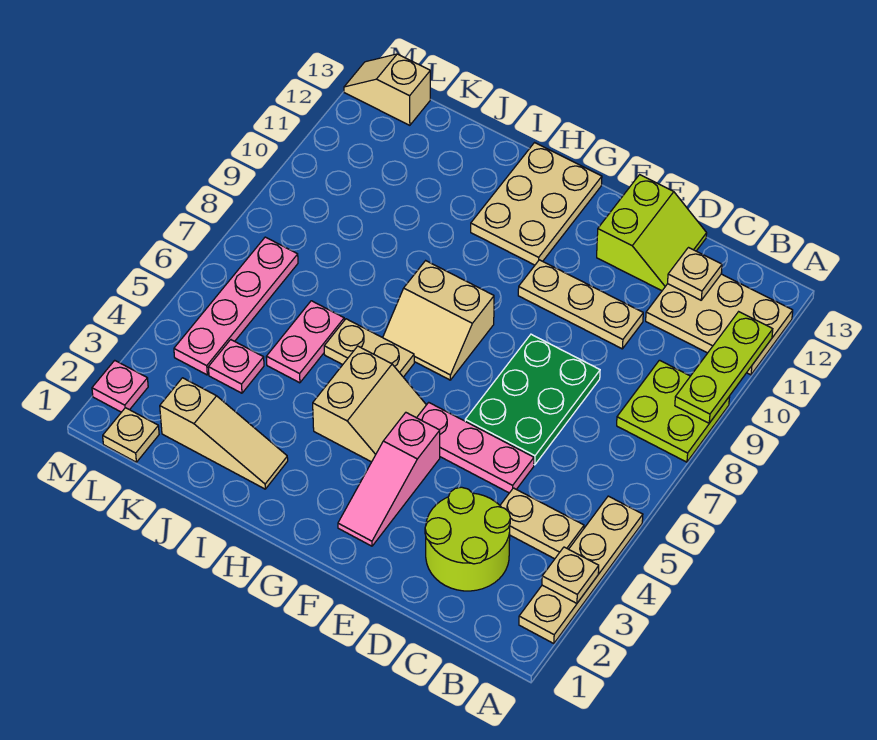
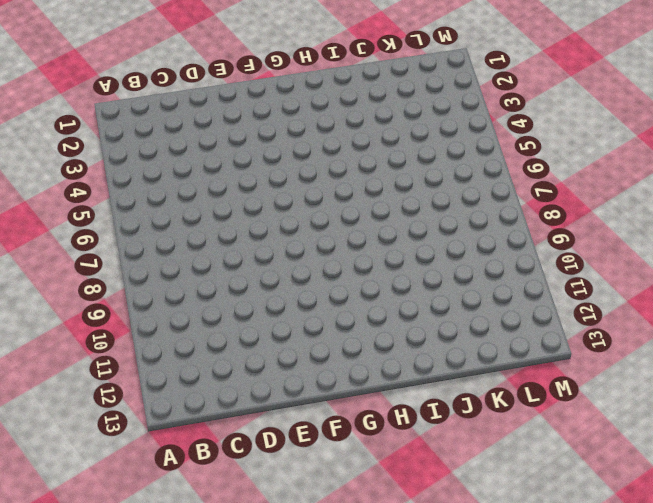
none -> tan 1x4 plate [519,496,643,644]
none -> lime 2x2 plate [617,360,730,462]
none -> tan 2x3 plate [646,274,793,375]

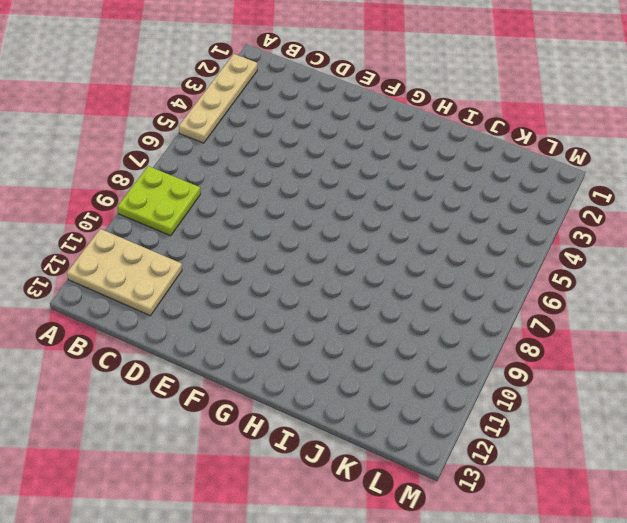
none -> tan 1x2 plate [500,488,584,559]
none -> lime 2x2 round brick [425,487,510,591]
none -> pink 1x3 plate [417,402,534,493]

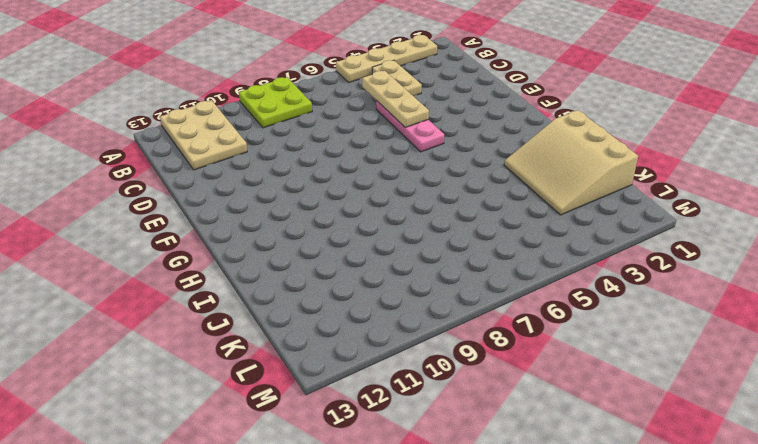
tan 1x3 plate [362,71,429,127] -> tan 1x3 plate moved to [518,260,643,349]
tan 3x3 slope [504,110,638,215] -> tan 1x3 slope [160,378,288,489]
none -> lime 2x2 round brick [425,487,510,591]
none -> green 2x3 plate [465,334,600,465]
none -> lime 2x2 slope [597,175,707,291]

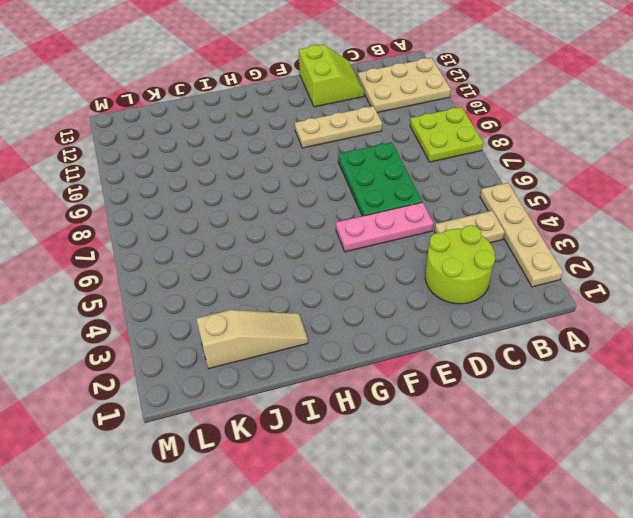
none -> pink 1x3 slope [338,413,440,546]
none -> tan 2x2 slope [313,346,426,462]
none -> tan 2x2 slope [383,261,494,380]

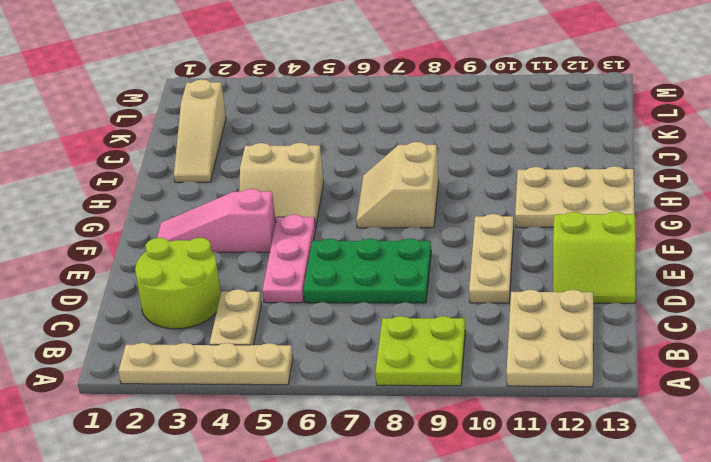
none -> tan 1x2 plate [324,319,414,377]
none -> pink 1x2 plate [266,301,344,383]
none -> pink 1x1 plate [208,340,264,393]

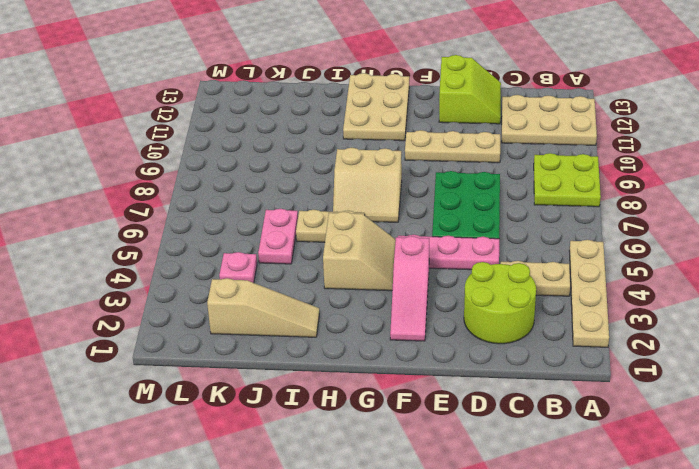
none -> tan 1x1 plate [103,408,159,462]
none -> pink 1x4 plate [174,237,298,375]
none -> tan 1x2 slope [344,54,430,125]

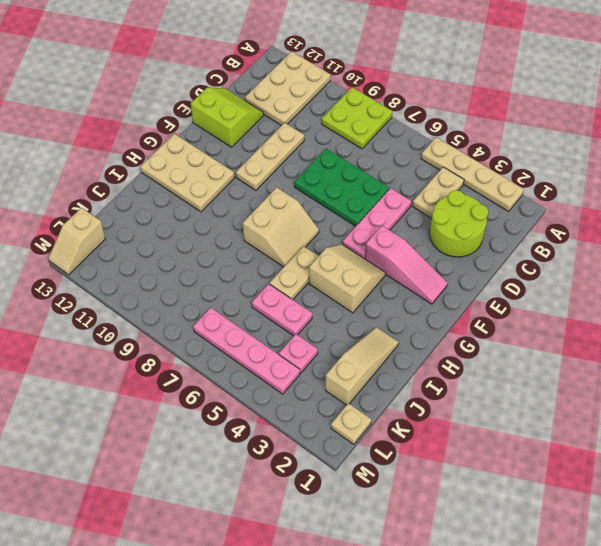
none -> pink 1x1 plate [92,360,148,412]
none -> tan 1x1 plate [542,547,599,603]
none -> lime 1x3 plate [675,312,773,423]

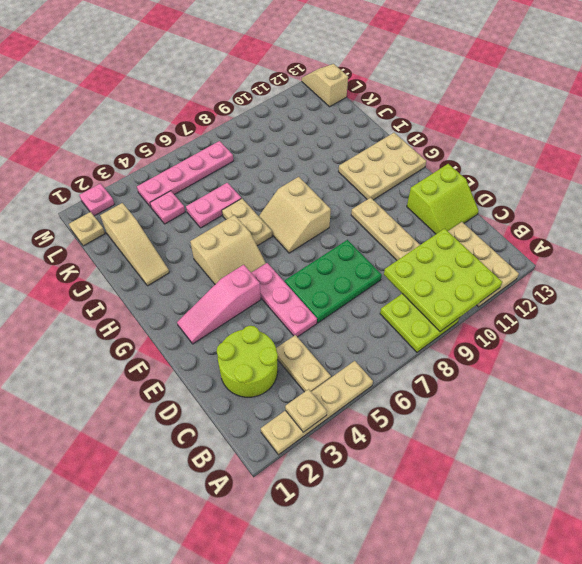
lime 3x3 plate [384,229,502,331] -> lime 1x3 plate [675,312,773,423]
none -> tan 1x1 plate [668,248,722,300]

